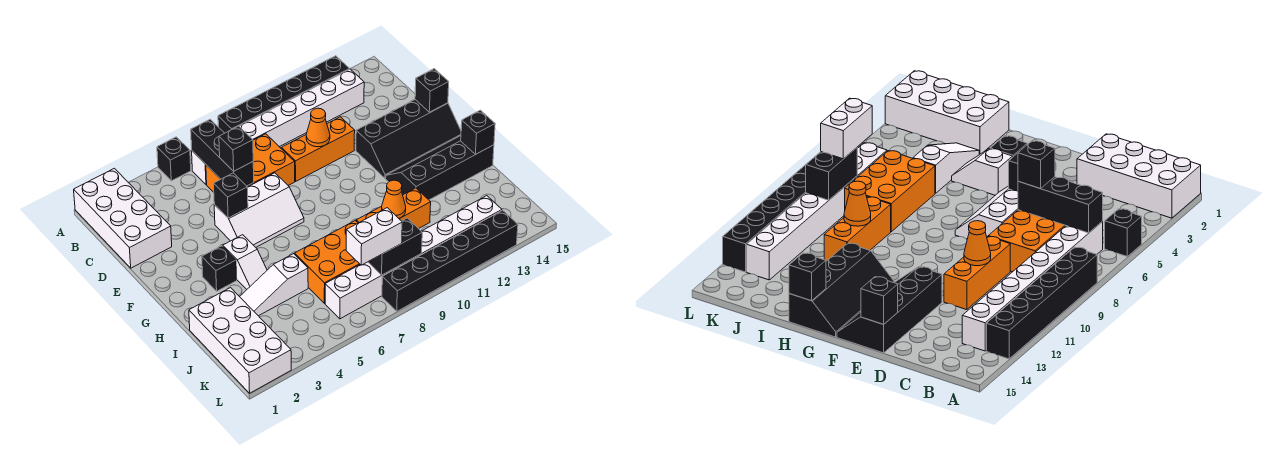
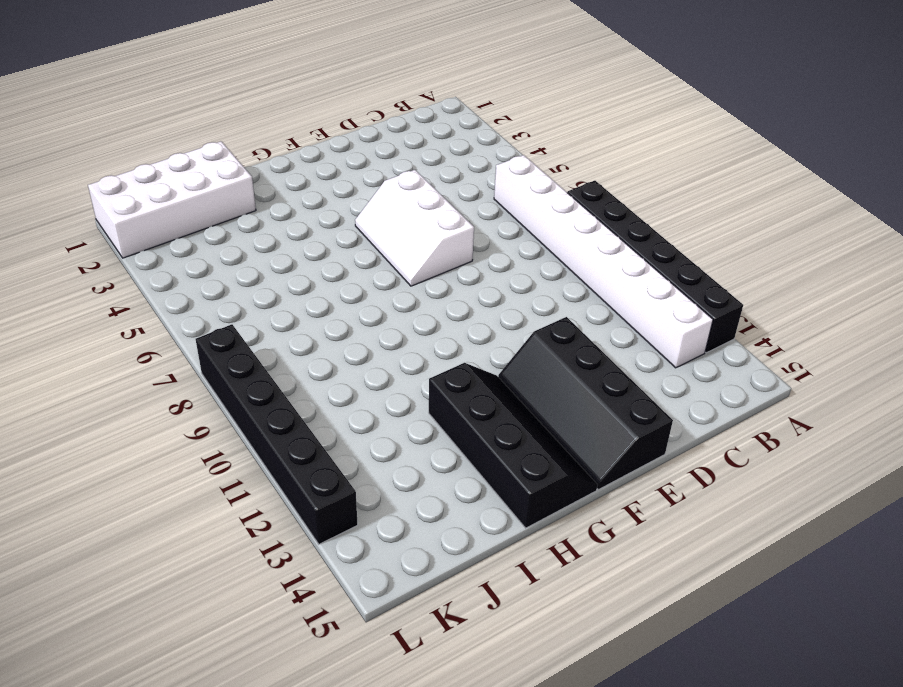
none -> white 2x4 brick [74,168,172,268]
none -> black 1x1 brick [157,137,191,181]
none -> orange 2x3 brick [206,134,295,192]

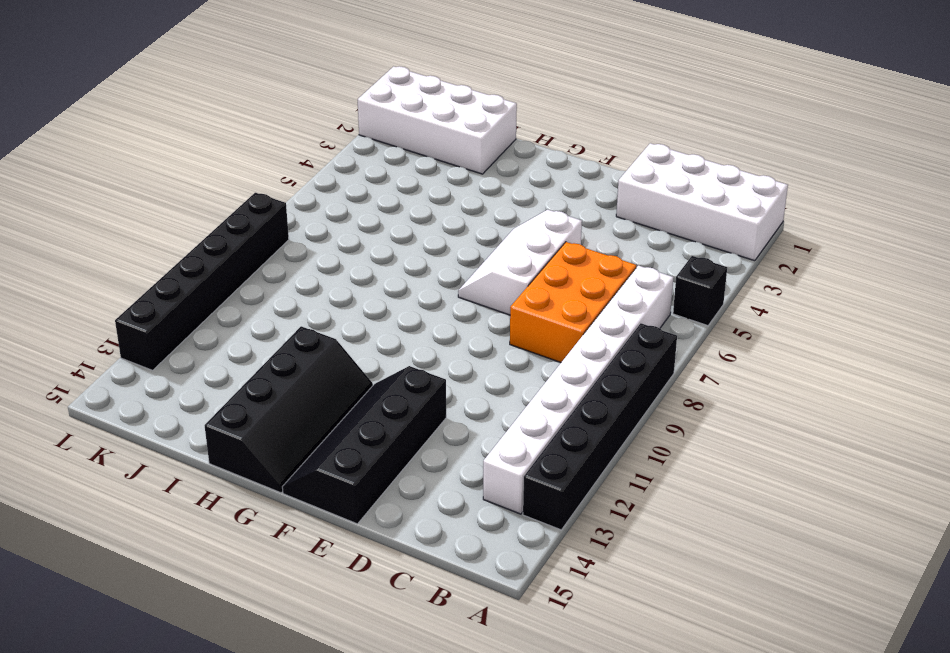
none -> orange 1x3 brick [281,117,355,181]
none -> black 1x1 brick [202,246,237,291]
none -> white 1x2 slope [223,235,267,289]

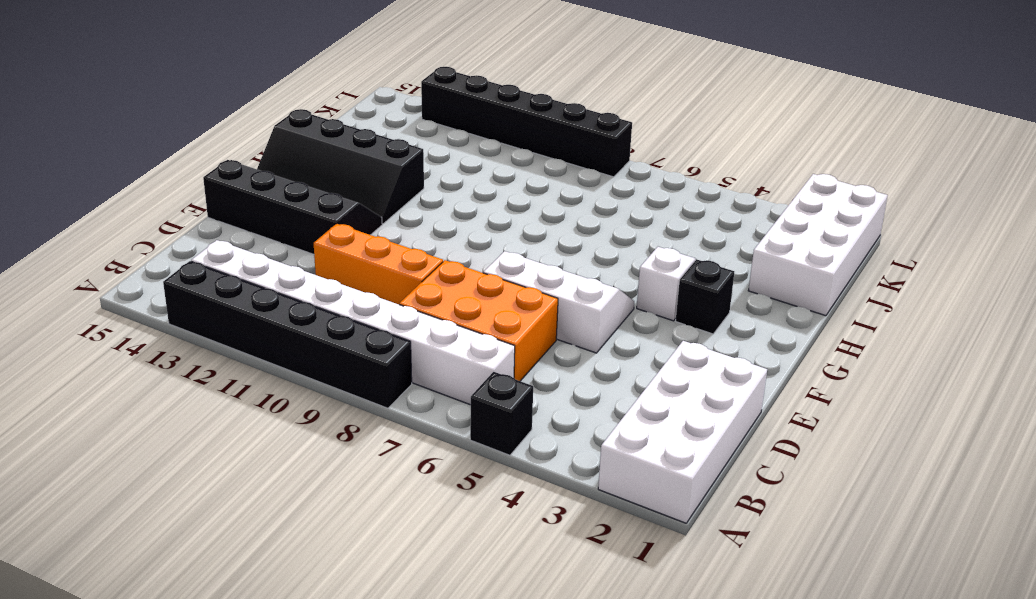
none -> white 1x3 slope [240,254,308,316]
none -> orange 2x3 brick [295,221,360,303]
none -> orange 1x3 brick [356,188,431,229]

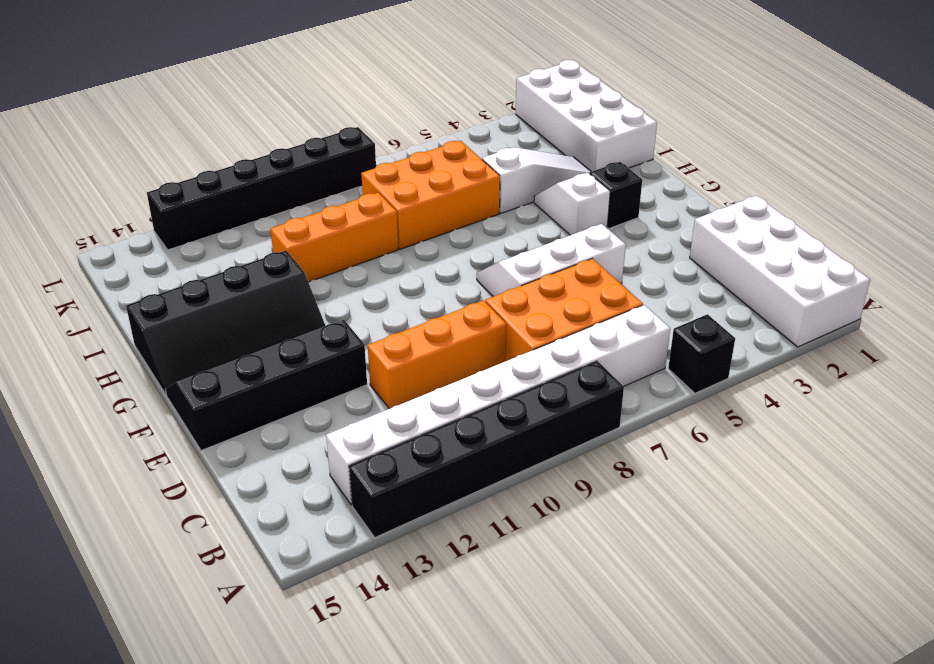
none -> white 1x8 brick [325,196,502,319]
none -> black 1x3 brick [191,119,254,186]
none -> orange 1x1 cone [306,108,330,147]

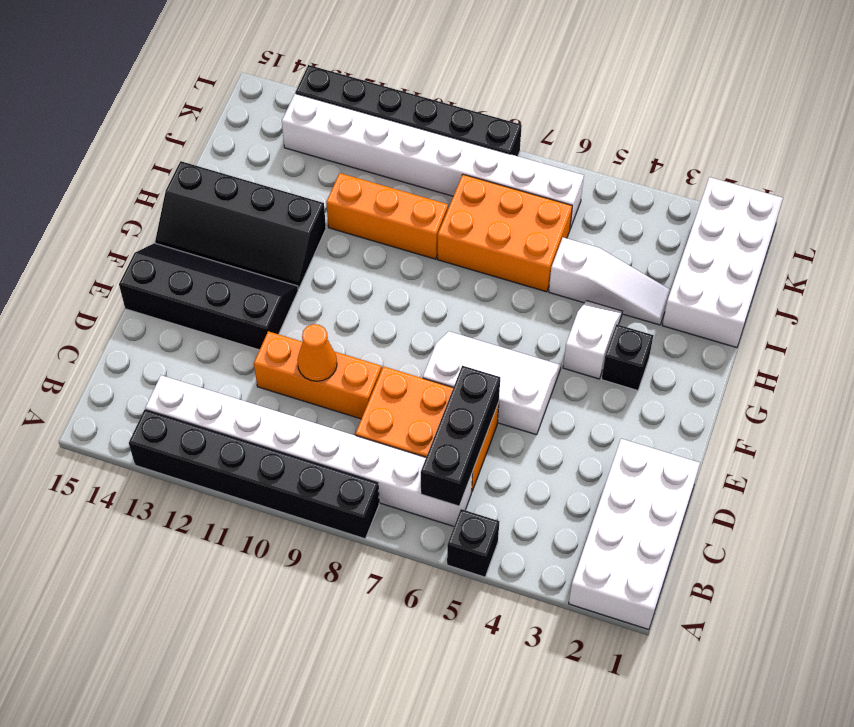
none -> black 1x1 brick [214,173,248,218]
none -> black 1x1 brick [415,69,449,112]
none -> black 1x1 brick [461,110,495,155]

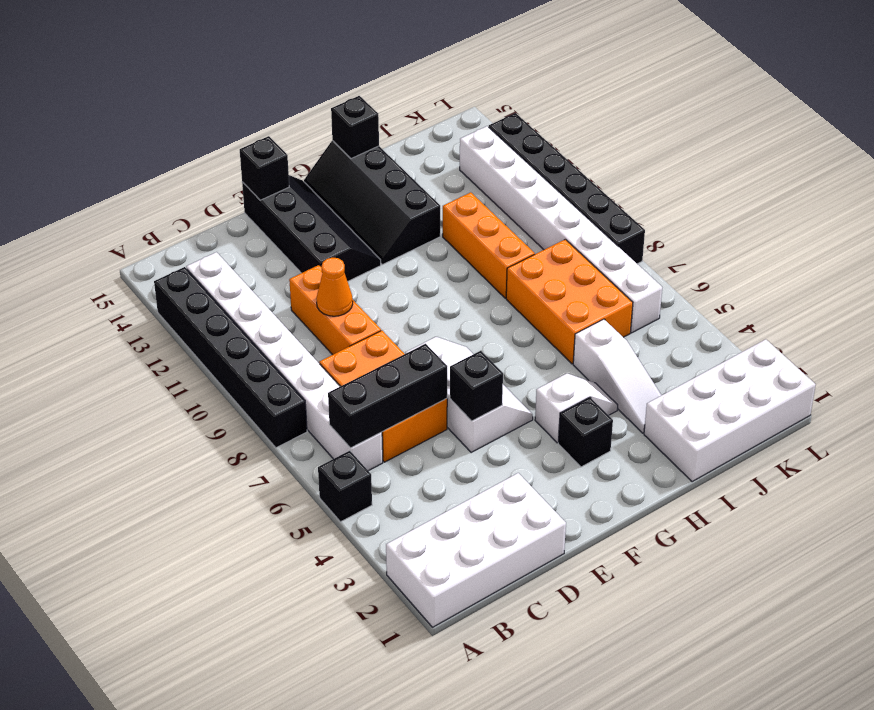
none -> orange 1x1 cone [382,180,406,218]
none -> black 1x2 brick [368,218,422,275]
none -> black 1x1 brick [219,126,253,171]

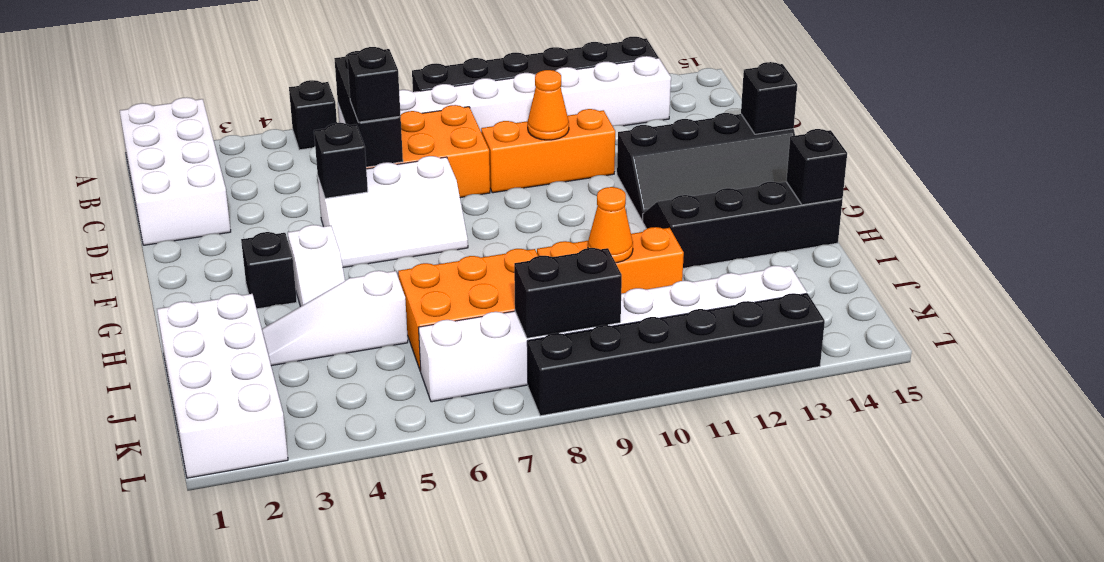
none -> white 1x2 brick [346,208,402,265]

